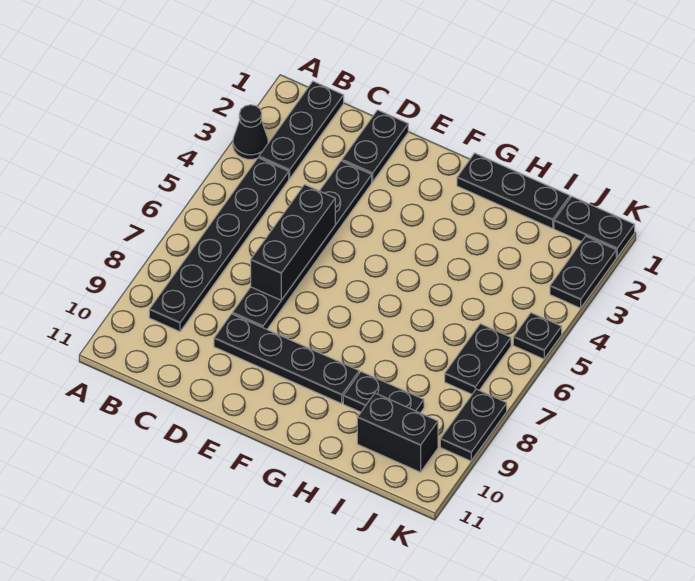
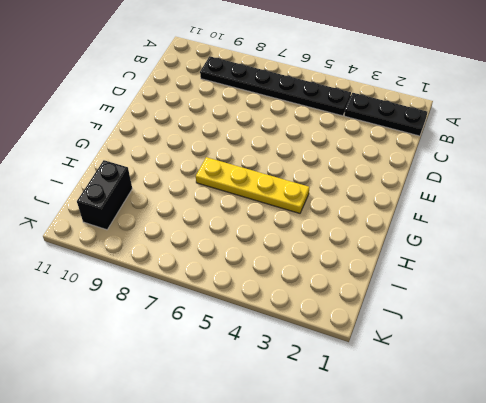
yellow 1x4 plate [196,157,309,213] -> none
none -> black 1x1 cone [233,105,268,159]
none -> black 1x2 plate [342,110,408,182]
none -> black 1x6 plate [232,161,372,329]

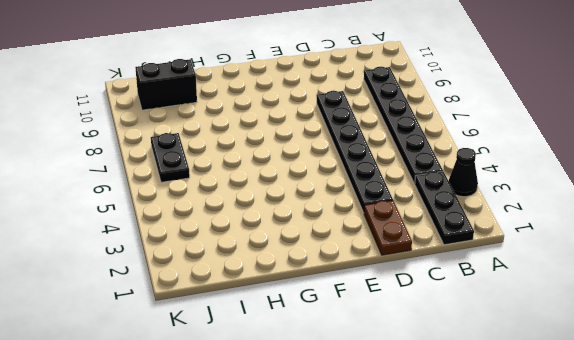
brown 1x2 plate [364,200,412,255] -> black 1x2 plate [342,110,408,182]
none -> black 1x4 plate [214,314,359,403]
none -> black 1x3 plate [457,153,570,228]
none -> black 1x2 plate [343,372,424,413]

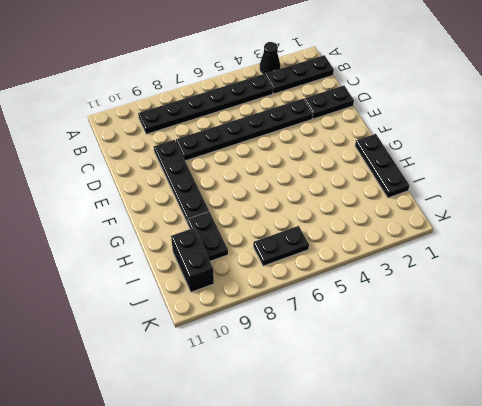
none -> black 1x2 plate [554,196,635,257]
none -> black 1x2 plate [550,236,616,308]
none -> black 1x1 plate [513,313,562,359]

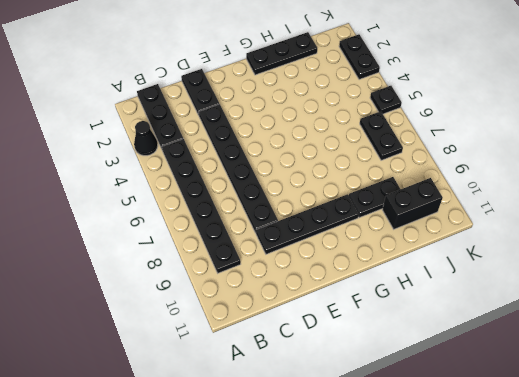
none -> black 1x2 plate [554,196,635,257]
none -> black 1x2 plate [440,389,507,461]
none -> black 1x3 brick [251,185,335,300]

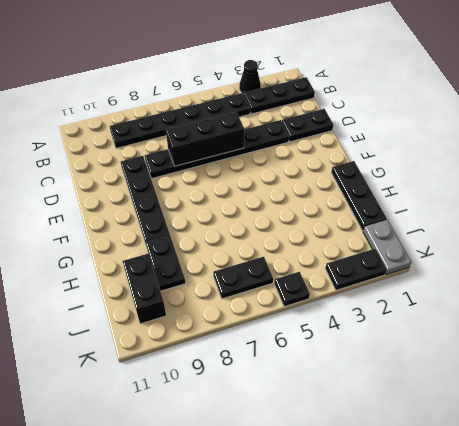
grey 1x2 plate [363,220,411,275] -> black 1x2 plate [554,196,635,257]
none -> black 1x2 plate [440,389,507,461]

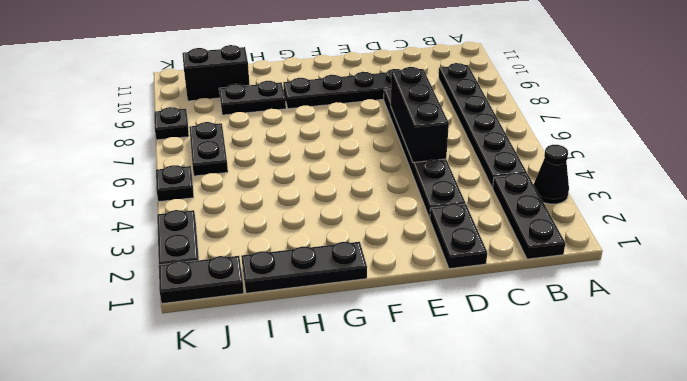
black 1x1 plate [154,107,189,140] -> black 1x2 plate [440,389,507,461]

